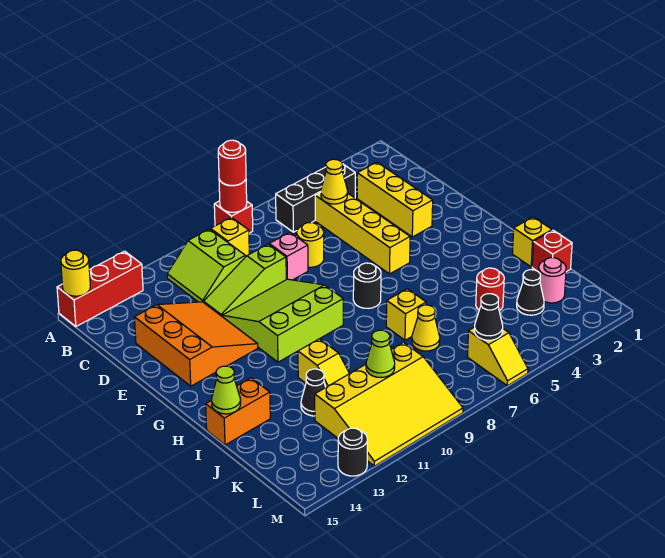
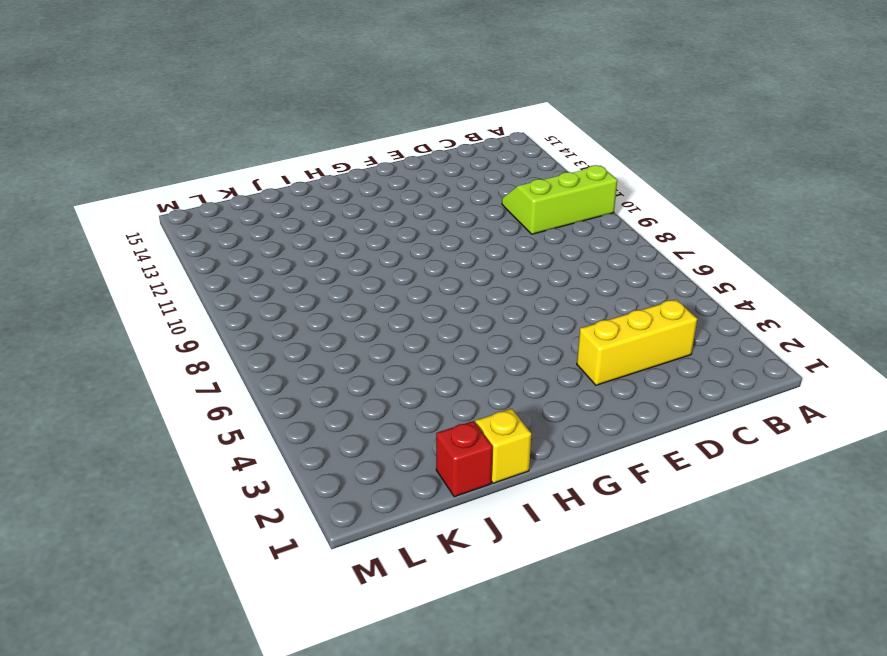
lime 2x3 slope [502,165,617,234] -> lime 2x2 slope [167,229,245,302]
none -> red 1x1 brick [214,201,253,233]
none -> red 1x3 brick [57,251,143,326]
none -> black 1x3 brick [276,164,355,232]
none -> yellow 1x1 brick [211,217,249,257]

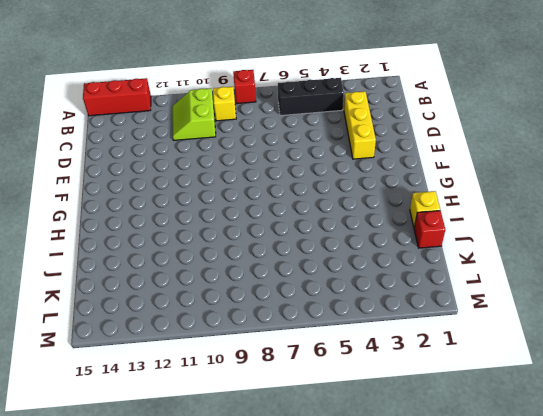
none -> yellow 1x4 brick [315,193,410,274]
none -> yellow 1x1 round brick [297,223,324,267]
none -> pink 1x1 brick [269,233,308,280]
none -> lime 1x3 slope [204,244,286,316]

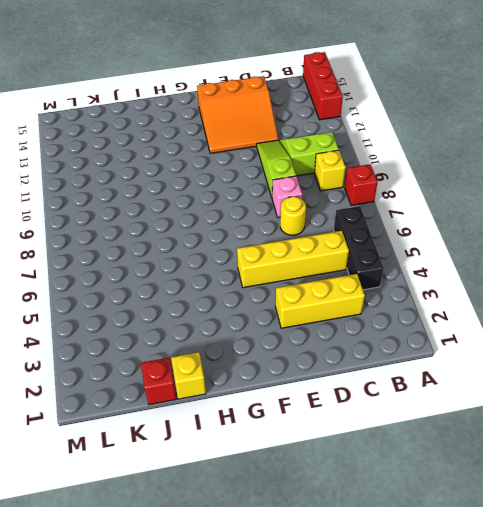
none -> lime 3x3 slope [222,279,343,362]
none -> black 1x1 round brick [353,263,381,308]
none -> yellow 1x1 brick [386,289,426,340]
none -> yellow 1x2 slope [298,339,350,387]

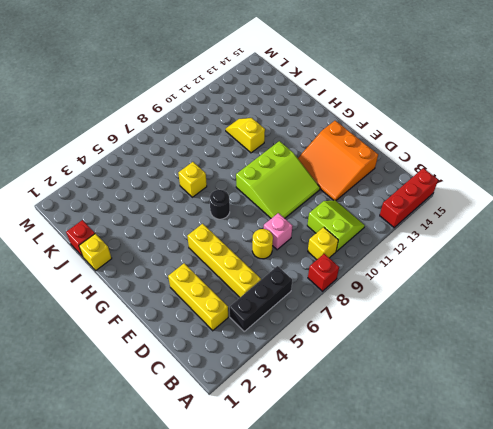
none -> lime 1x3 slope [204,244,286,316]
none -> orange 1x2 brick [206,378,270,445]
none -> red 1x1 round brick [476,268,504,311]
none -> yellow 1x1 cone [412,305,440,351]

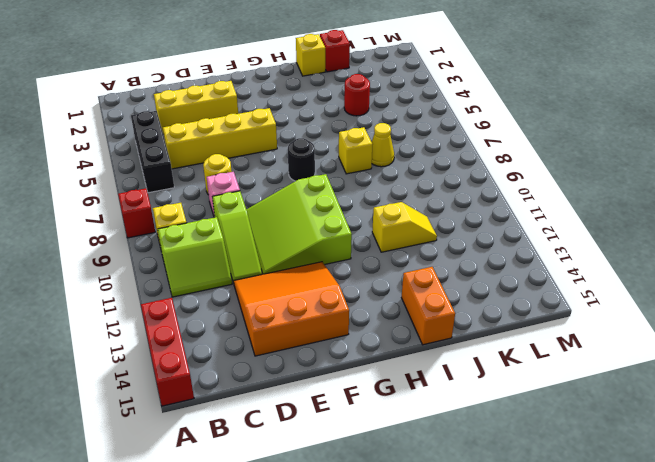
none -> black 1x1 cone [301,369,326,416]
none -> pink 1x1 round brick [539,258,566,303]
none -> black 1x1 cone [517,270,544,315]
none -> yellow 3x4 slope [315,342,463,466]

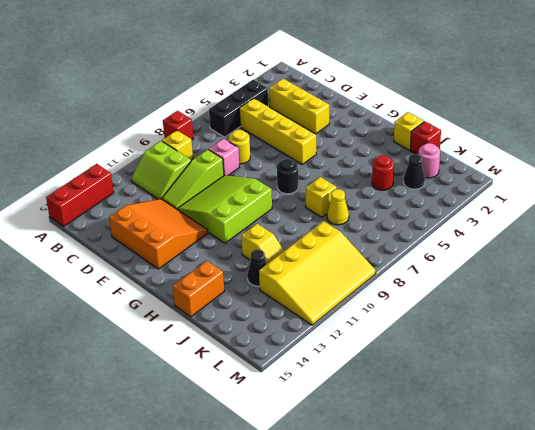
none -> yellow 1x2 slope [468,327,528,386]
none -> black 1x1 round brick [338,428,367,476]
none -> red 1x1 round brick [219,179,247,212]
none -> yellow 1x1 round brick [61,250,90,296]

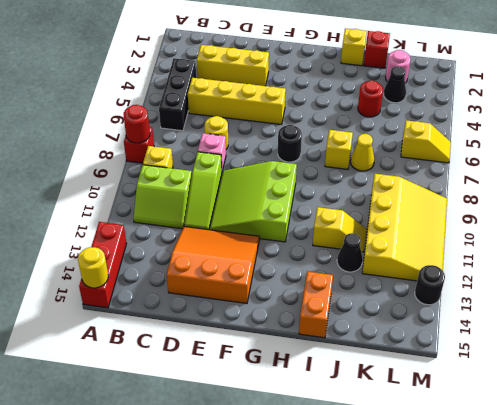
none -> yellow 1x1 cone [321,159,348,204]
none -> lime 1x1 cone [211,366,241,414]
none -> lime 1x1 cone [366,330,395,378]
none -> black 1x1 cone [474,294,503,340]

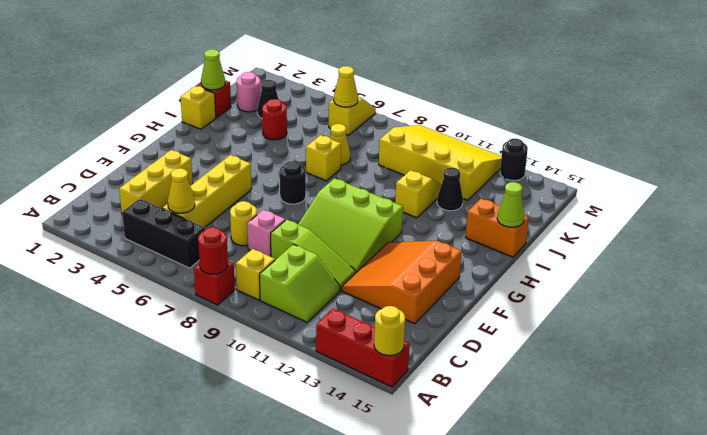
lime 1x1 cone [201,49,225,90] -> lime 1x1 cone moved to [366,330,395,378]
yellow 1x1 cone [334,66,358,107] -> black 1x1 cone [474,294,503,340]
none -> red 1x1 round brick [218,140,246,186]

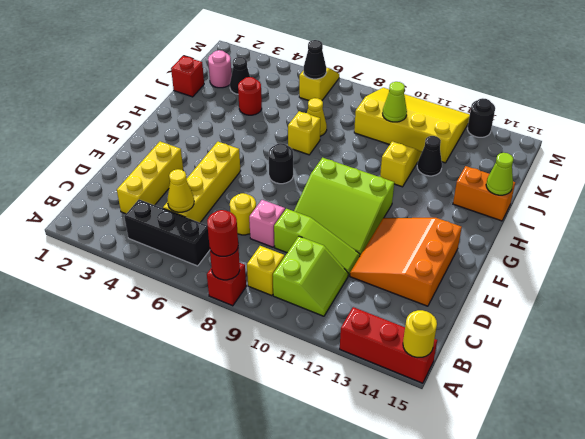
none -> yellow 1x1 brick [512,217,552,267]

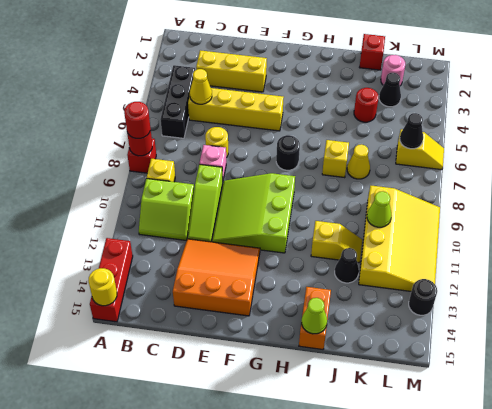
none -> yellow 1x1 brick [512,217,552,267]

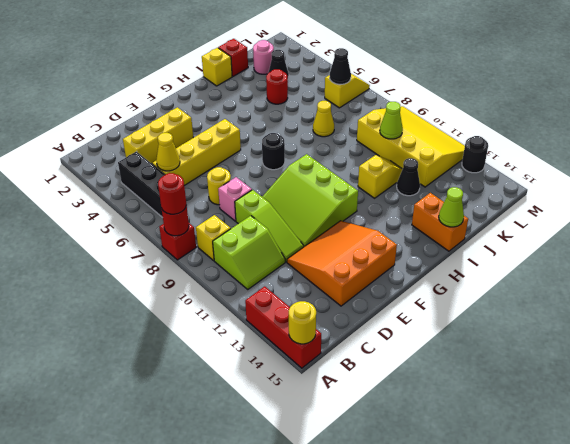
none -> yellow 1x1 brick [386,289,426,340]

